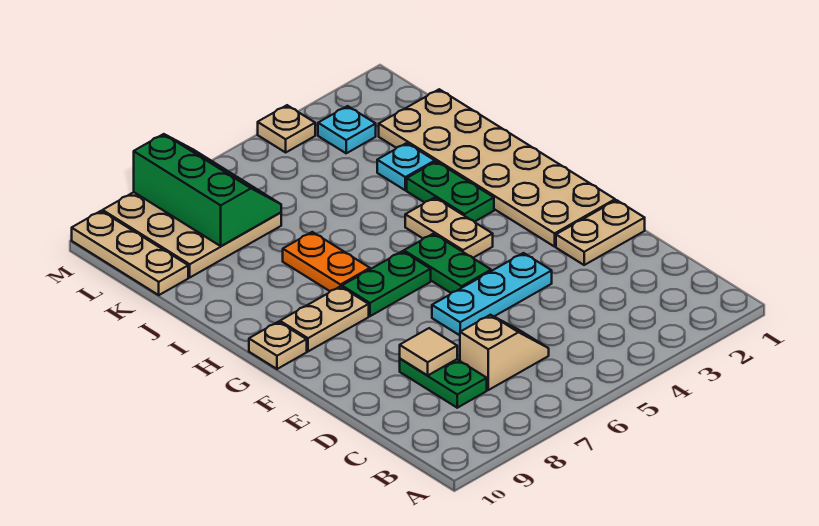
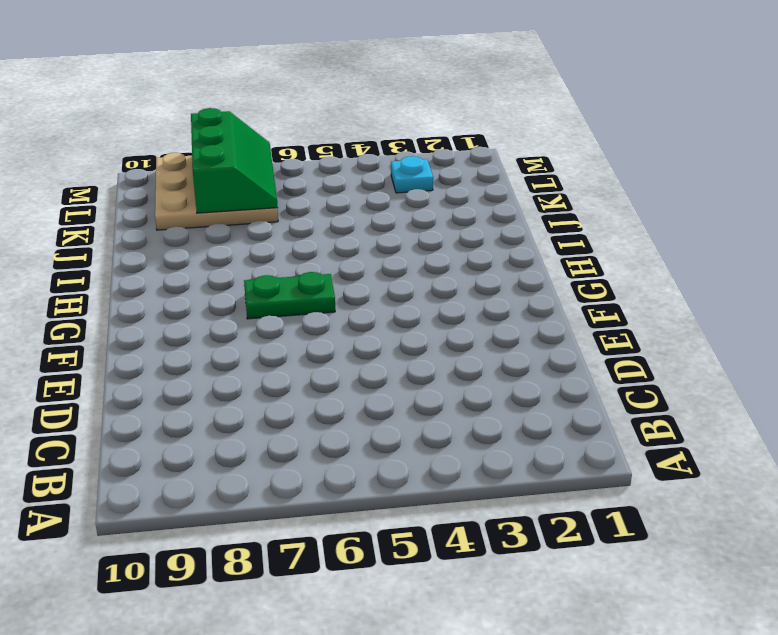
none -> tan 1x2 slope [460,315,549,390]
none -> green 1x2 plate [400,359,487,408]
none -> tan 1x2 plate [556,200,645,265]

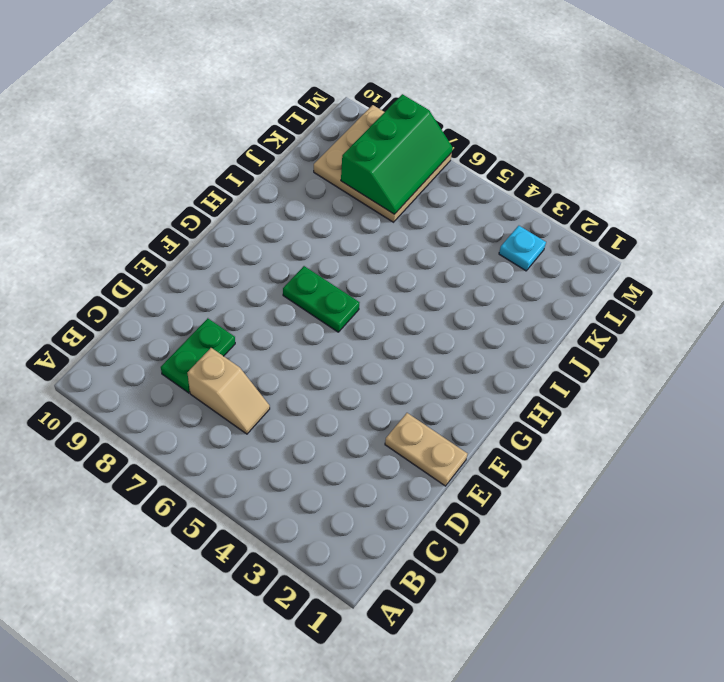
none -> cyan 1x3 plate [432,253,552,335]
none -> tan 2x6 plate [379,89,615,247]
none -> green 1x2 plate [404,234,491,293]

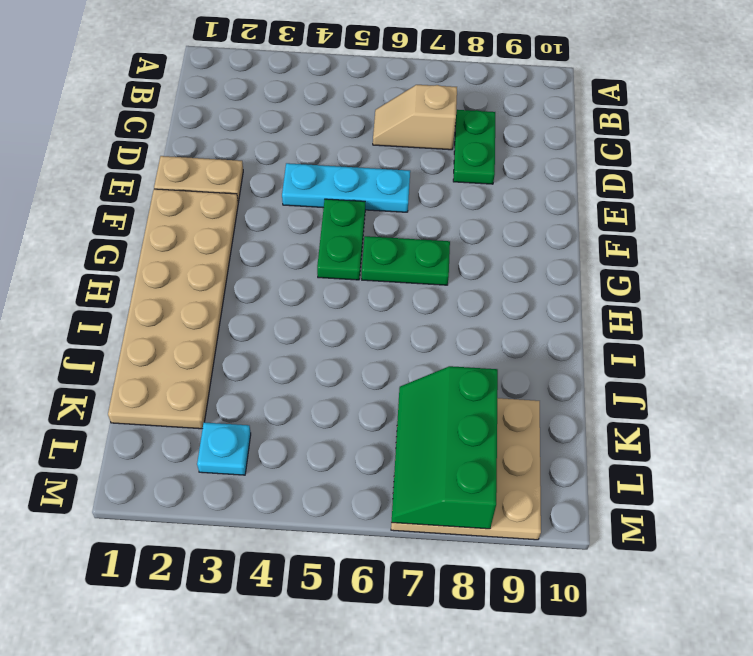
none -> tan 1x2 plate [405,198,493,258]
none -> tan 1x2 plate [280,286,369,351]
none -> tan 1x1 plate [249,322,307,369]

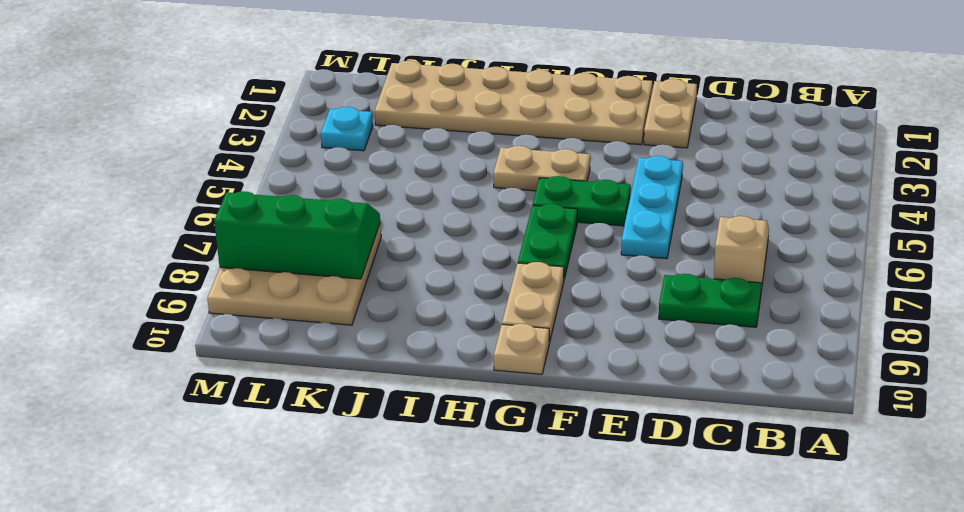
none -> green 1x2 plate [407,161,494,222]
none -> orange 1x2 plate [283,232,370,291]
none -> cyan 1x1 plate [377,143,435,190]

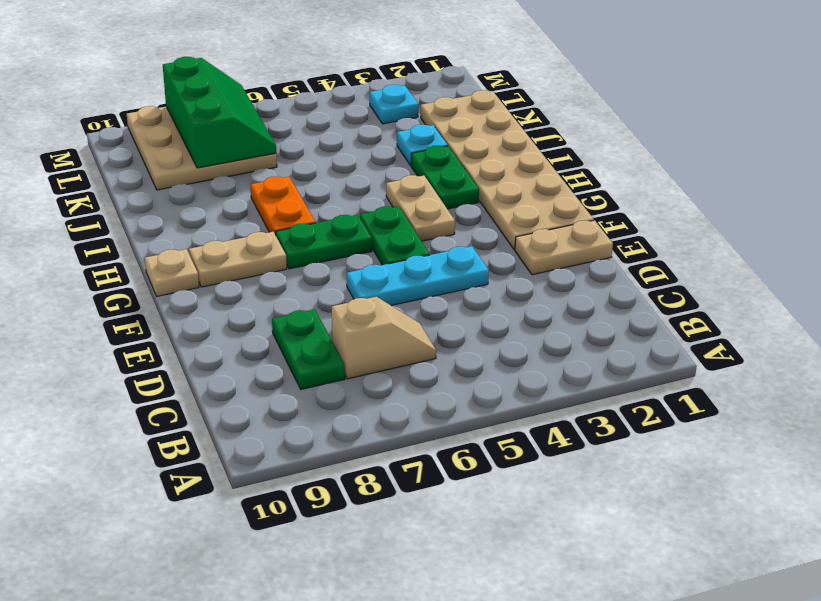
none -> tan 1x3 plate [72,211,188,295]
none -> tan 1x1 plate [258,105,315,152]
none -> tan 1x1 tile [400,328,457,376]

